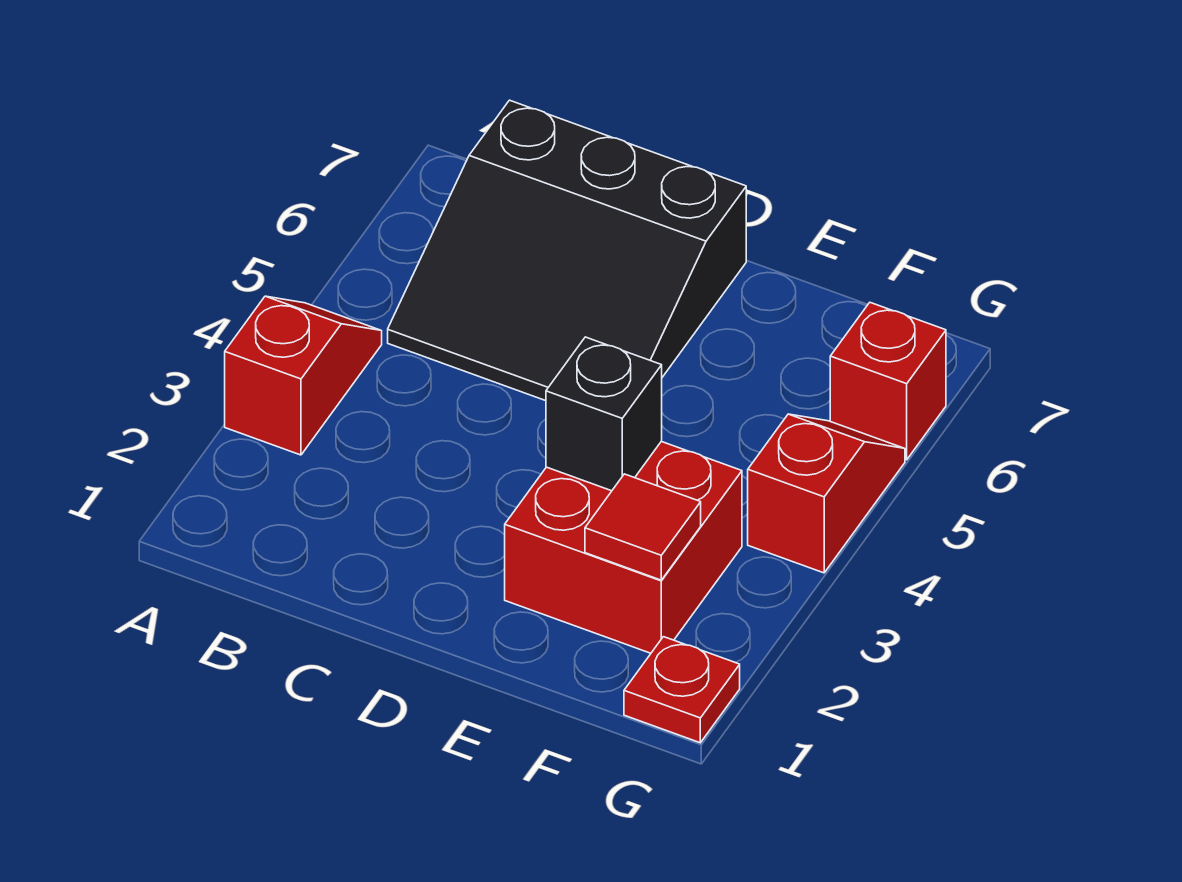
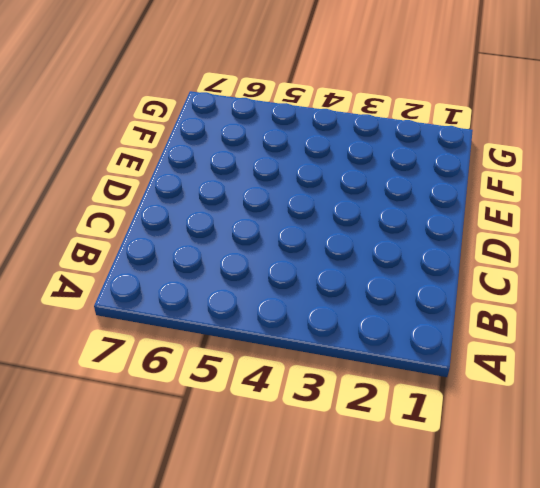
none -> red 1x2 slope [225,296,382,455]
none -> black 3x3 slope [388,100,746,401]

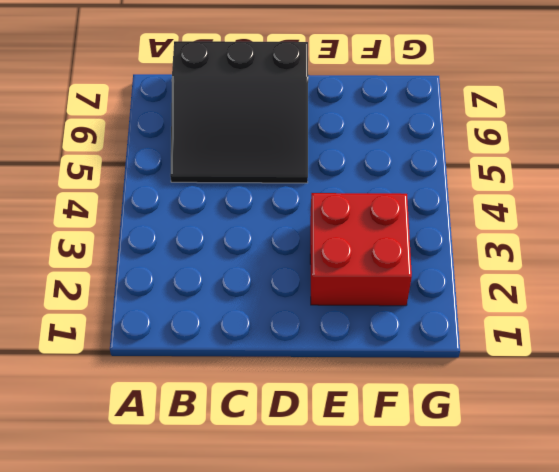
none -> red 1x2 slope [225,296,382,455]
none -> red 1x1 plate [624,637,740,743]

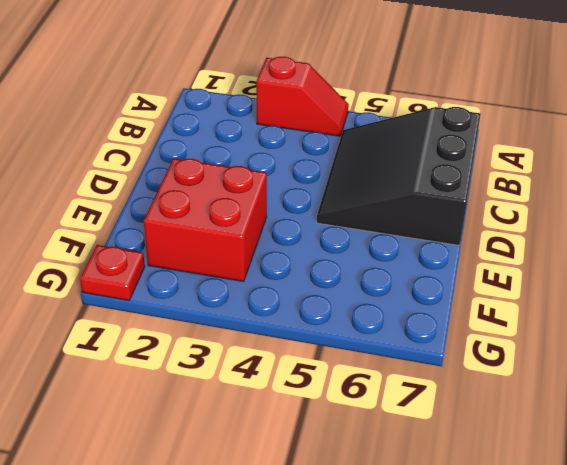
none -> red 1x2 slope [748,414,905,573]
none -> red 1x1 brick [830,303,946,460]

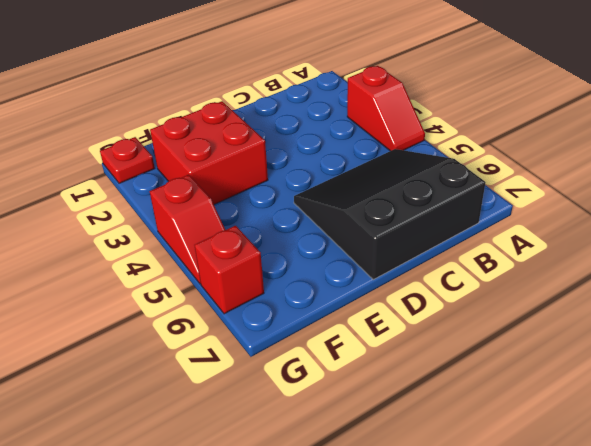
none -> black 1x1 brick [546,337,662,491]
none -> red 1x1 tile [585,474,701,580]

